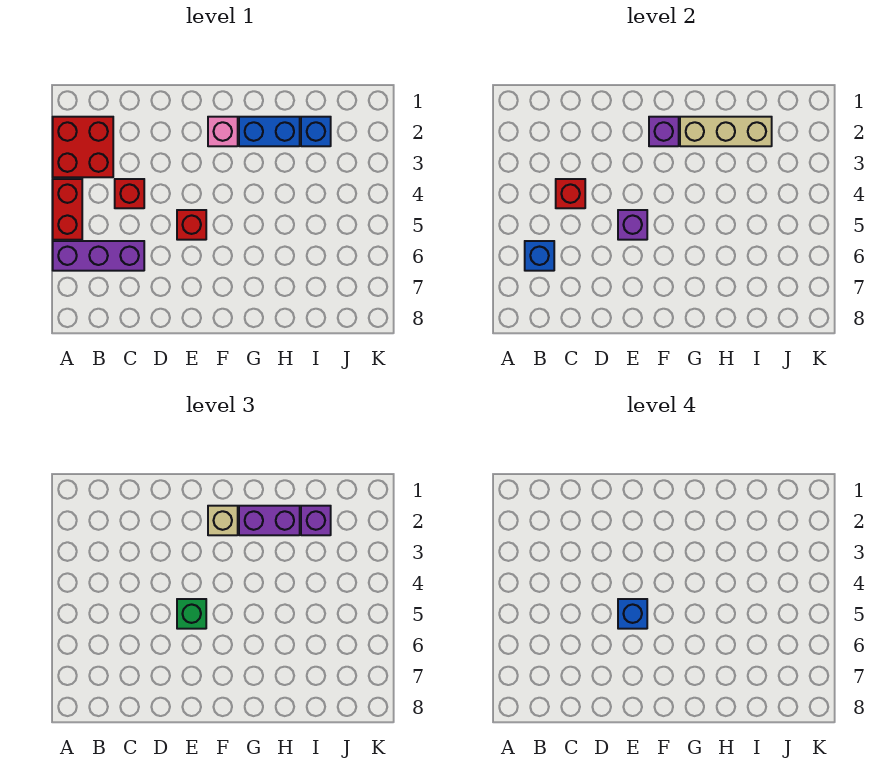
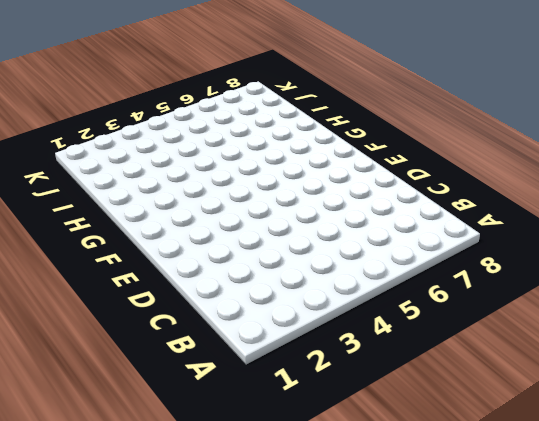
none -> red 2x2 brick [53,117,113,177]
none -> red 1x2 brick [53,179,82,240]
none -> purple 1x3 brick [53,241,144,271]

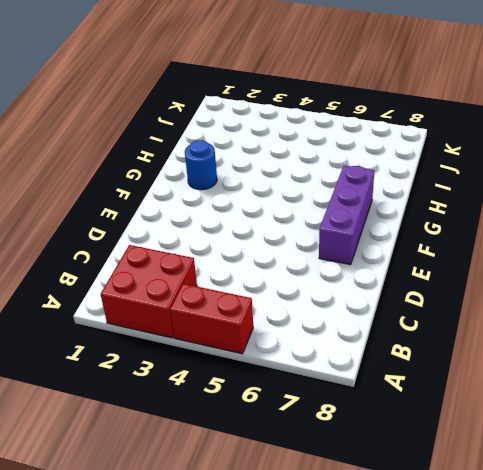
purple 1x3 brick [319,165,374,265] -> purple 1x3 brick moved to [53,241,144,271]
blue 1x1 round brick [185,140,217,190] -> blue 1x2 brick [239,117,300,146]
none -> red 1x1 brick [115,179,144,208]
none -> red 1x1 brick [177,210,206,240]
none -> pink 1x1 brick [208,117,238,146]

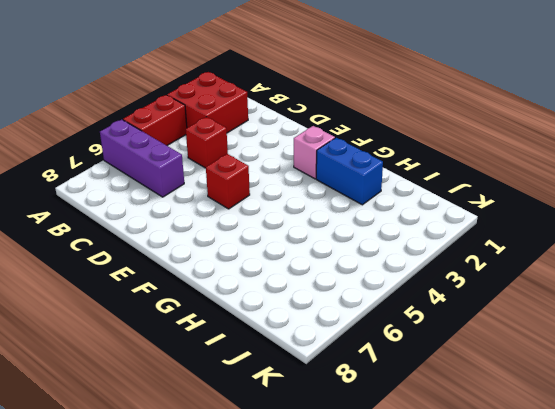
none -> blue 1x1 brick [301,117,331,146]
none -> blue 1x1 brick [525,241,554,271]
none -> red 1x1 brick [556,179,585,208]

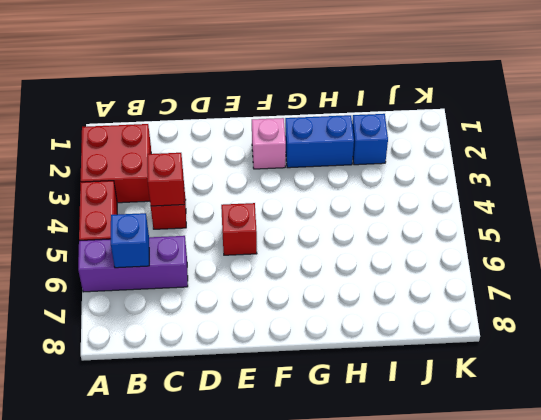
none -> purple 1x1 brick [618,210,647,240]
none -> purple 1x1 brick [649,117,679,146]
none -> tan 1x3 brick [680,117,772,146]

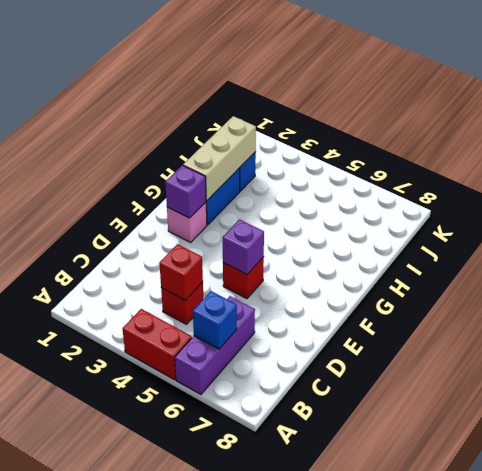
none -> red 2x2 brick [53,117,113,177]
none -> green 1x1 brick [177,599,206,629]
none -> tan 1x1 brick [208,506,238,535]

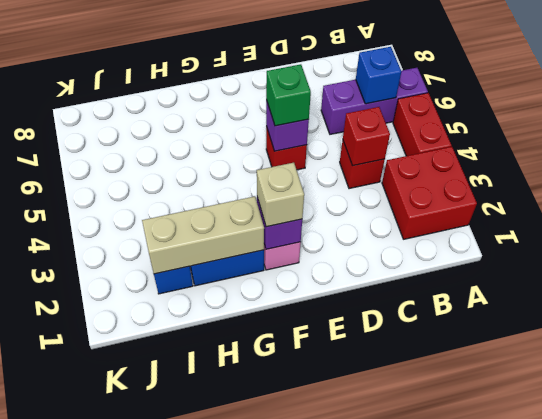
none -> purple 1x2 brick [239,506,300,535]
none -> purple 1x1 brick [301,506,331,535]
none -> blue 1x1 brick [618,599,647,629]

